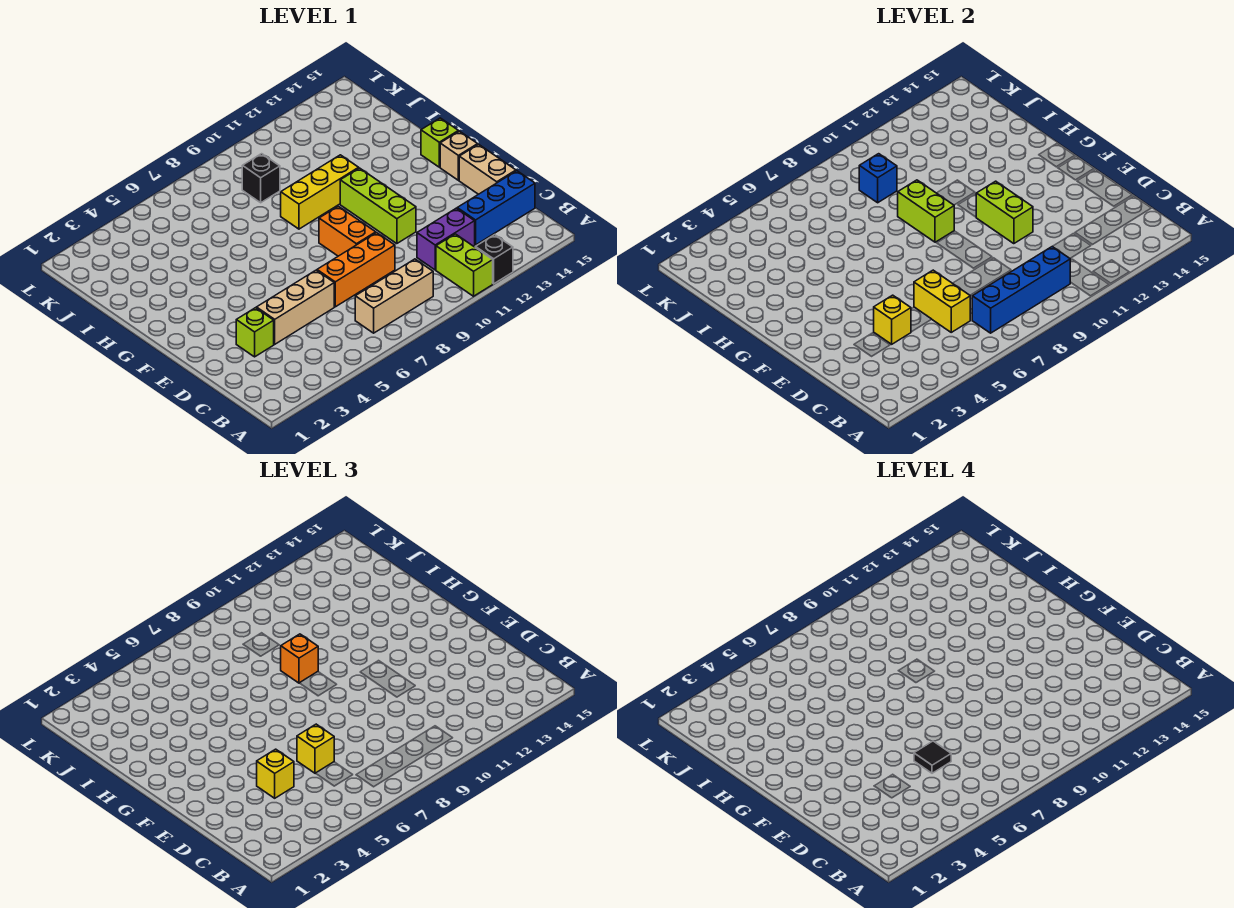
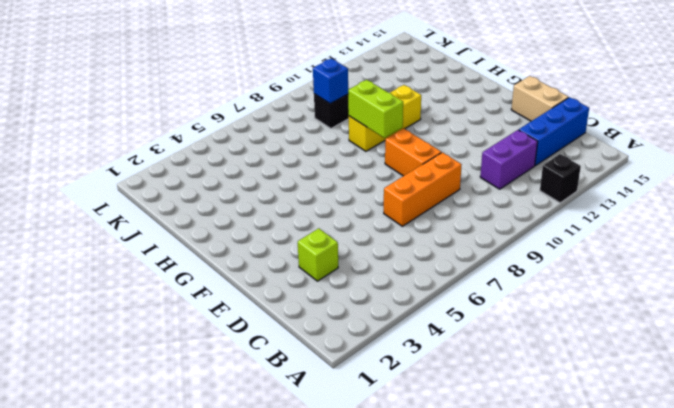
none -> lime 1x2 brick [436,234,493,296]
none -> tan 1x3 brick [355,259,433,333]
none -> tan 1x3 brick [257,270,334,344]

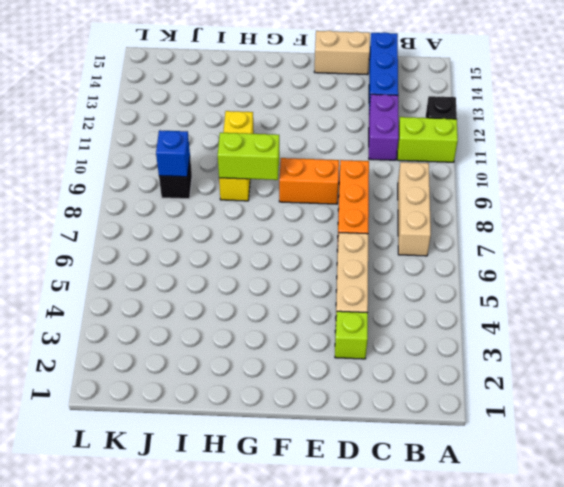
none -> lime 1x3 brick [340,168,416,244]
none -> tan 1x1 brick [440,131,478,180]
none -> lime 1x1 brick [421,118,458,167]

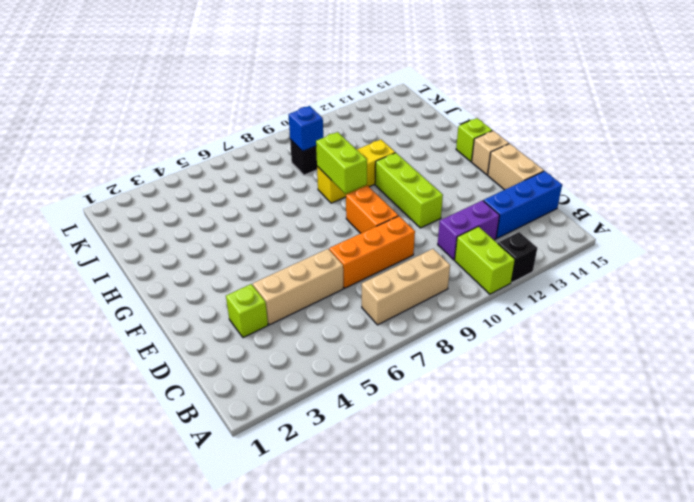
none -> blue 1x4 brick [972,247,1070,333]
none -> yellow 1x2 brick [914,270,970,332]
none -> yellow 1x1 brick [874,295,911,344]

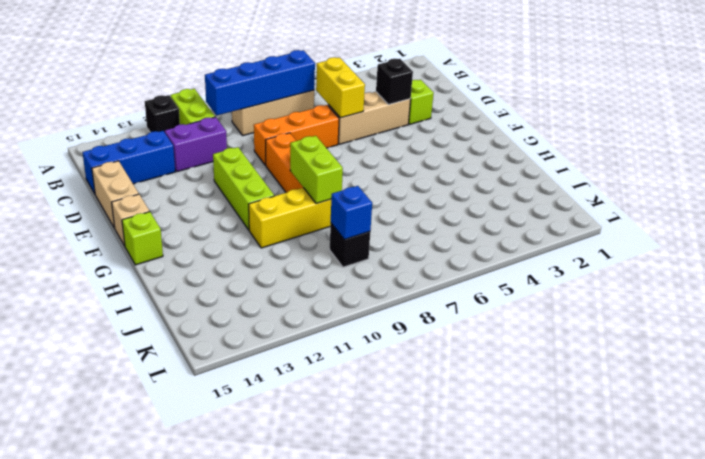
black 1x1 brick [376,59,413,104] -> yellow 1x1 brick [874,295,911,344]
none -> lime 1x2 brick [976,181,1033,244]
none -> yellow 1x1 brick [257,749,294,798]
none -> yellow 1x1 brick [297,724,334,773]

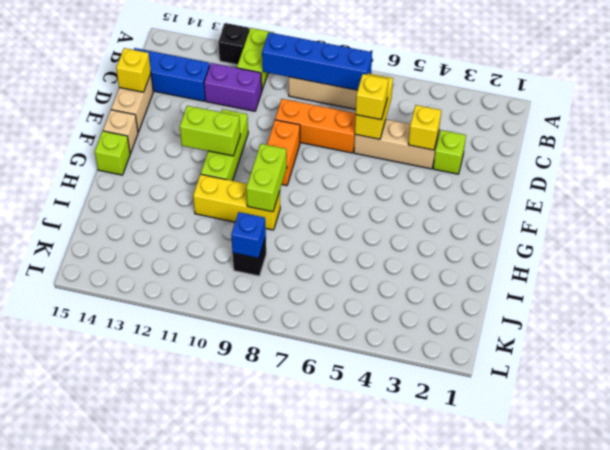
yellow 1x1 brick [116,48,151,92] -> yellow 1x1 brick moved to [257,749,294,798]
lime 1x2 brick [180,106,240,156] -> lime 1x2 brick turned to [976,181,1033,244]
none -> orange 1x1 brick [281,634,318,683]
none -> black 1x1 tile [914,741,951,773]

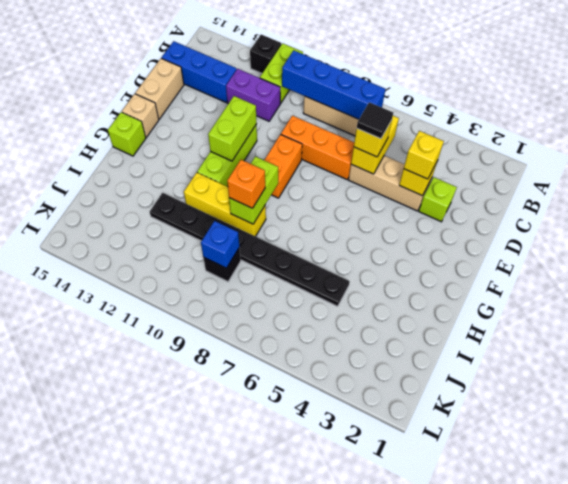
black 1x8 plate [150,193,350,306] -> none

